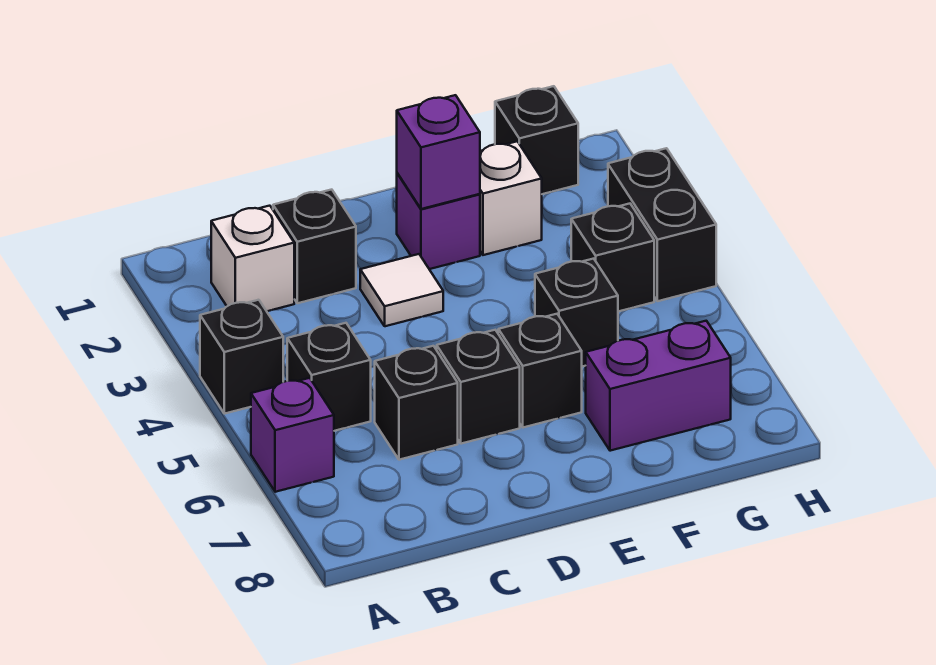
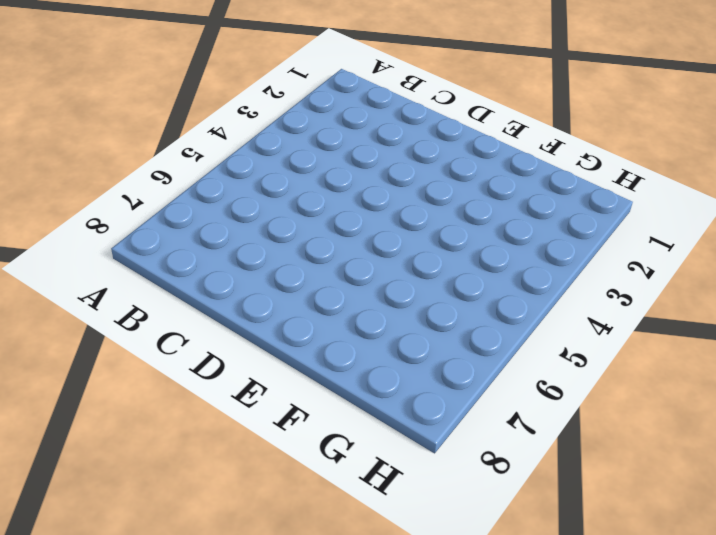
none -> black 1x1 brick [200,300,283,414]
none -> purple 1x1 brick [251,378,334,492]
none -> white 1x1 brick [211,206,294,311]

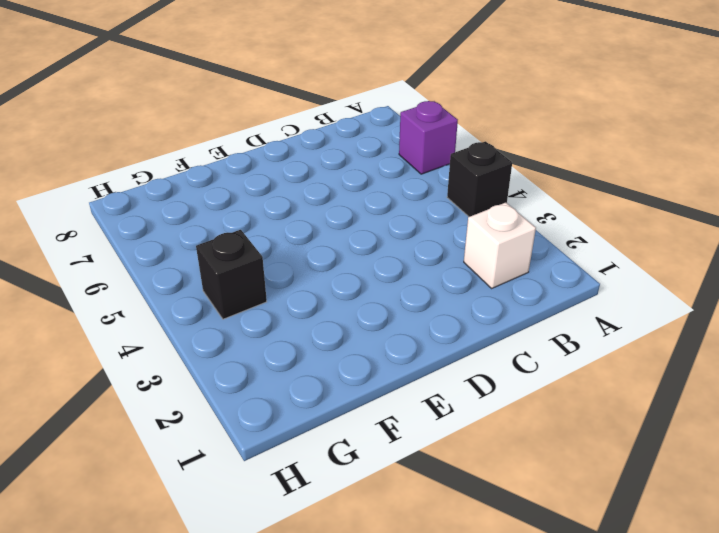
none -> black 1x1 brick [287,323,371,431]
none -> black 1x1 brick [273,190,356,303]
none -> black 1x1 brick [375,346,458,460]

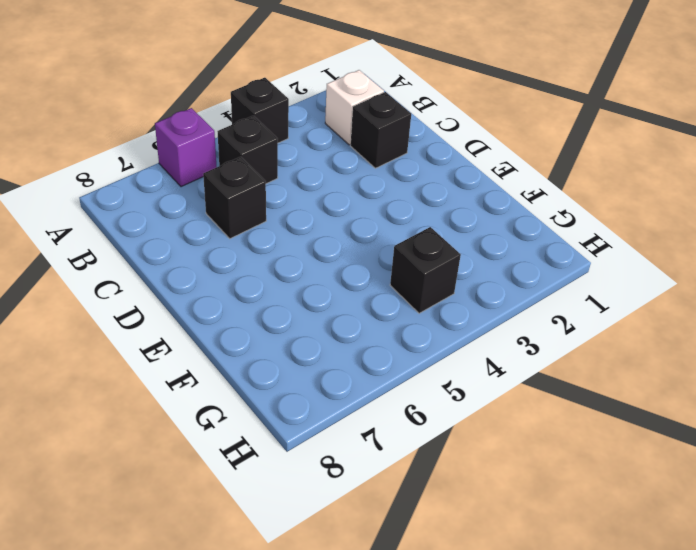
none -> white 1x1 tile [360,254,443,326]
none -> black 1x1 brick [437,330,520,444]
none -> purple 1x1 brick [397,173,480,269]

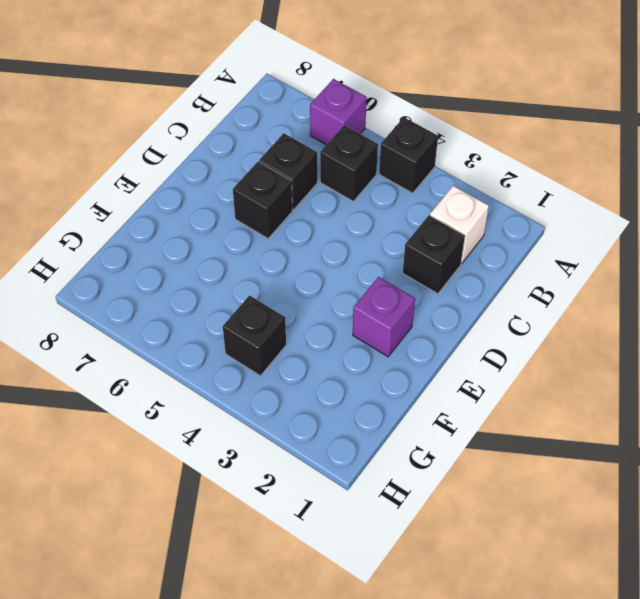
none -> white 1x1 tile [360,254,443,326]
none -> black 1x1 brick [498,314,582,428]
none -> white 1x1 brick [480,141,542,255]

